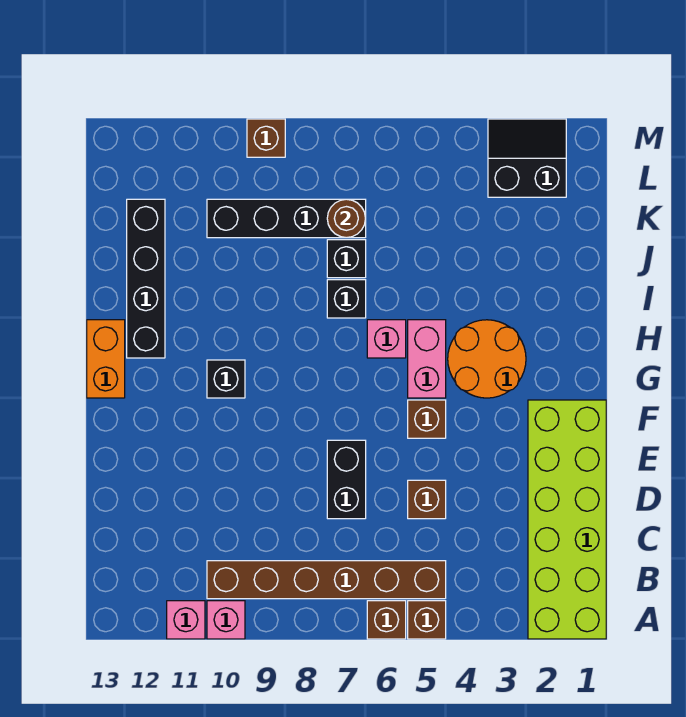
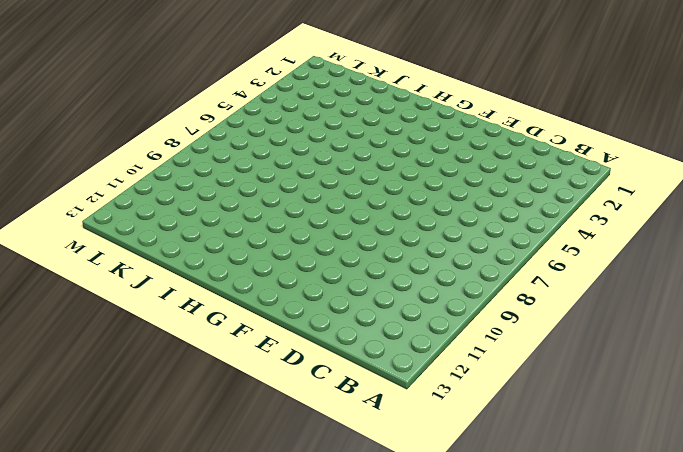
none -> lime 2x6 brick [528,400,606,639]
none -> brown 1x1 brick [408,601,446,639]
none -> brown 1x1 brick [367,601,406,639]

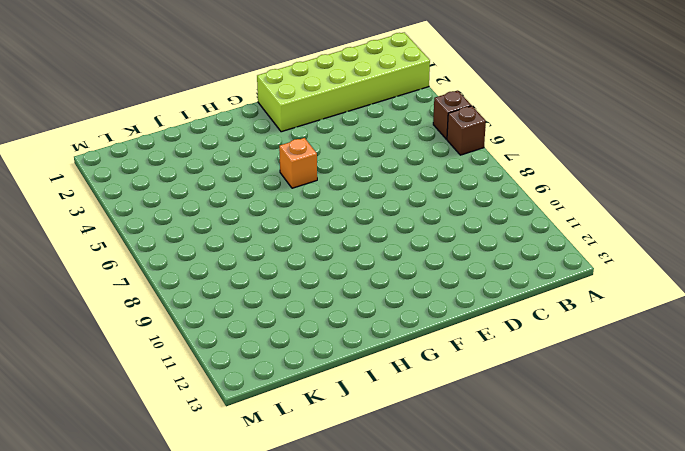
orange 1x1 brick [279,138,317,188] -> pink 1x2 brick [408,320,446,398]
none -> pink 1x1 brick [207,601,245,639]
none -> pink 1x1 brick [167,601,205,639]
none -> brown 1x6 brick [207,561,446,599]

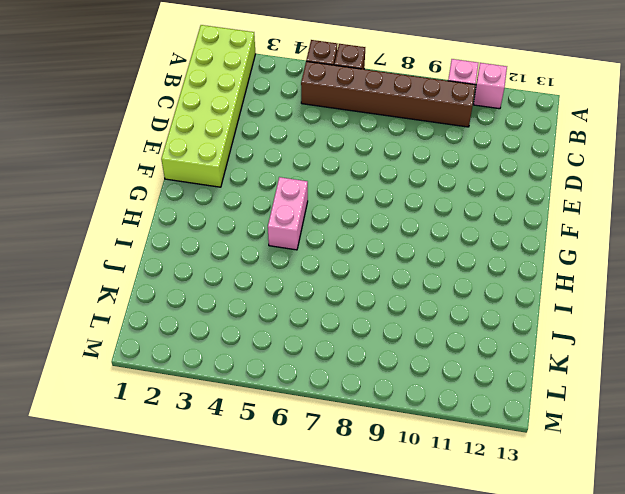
none -> brown 1x1 brick [408,480,446,519]
none -> black 1x2 brick [327,440,366,519]
none -> brown 1x1 brick [408,400,446,438]

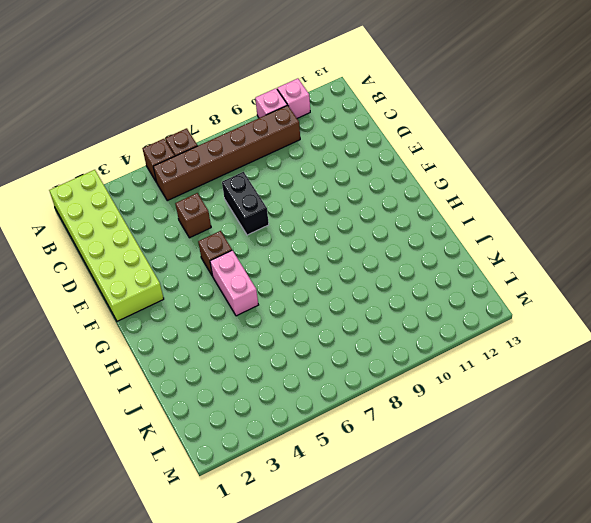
none -> orange 2x2 round brick [448,320,526,398]
none -> black 1x1 brick [207,360,245,398]
none -> orange 1x2 brick [87,320,125,398]

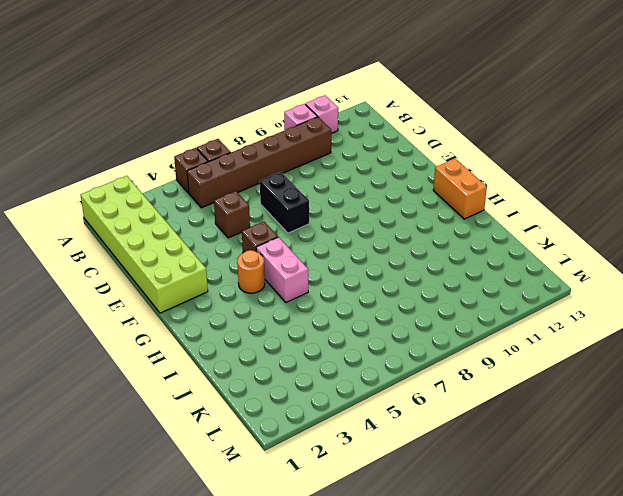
orange 1x1 round brick [237,250,265,293] -> orange 2x2 round brick [448,320,526,398]
none -> black 1x1 brick [207,360,245,398]
none -> pink 1x1 brick [367,320,406,358]
none -> black 1x4 brick [127,199,165,358]

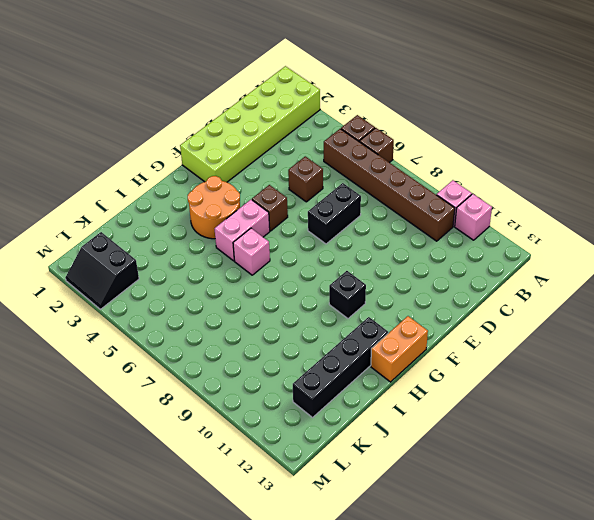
none -> black 1x1 brick [327,280,366,318]
none -> black 1x1 brick [327,240,366,278]
none -> black 1x4 brick [207,199,366,238]

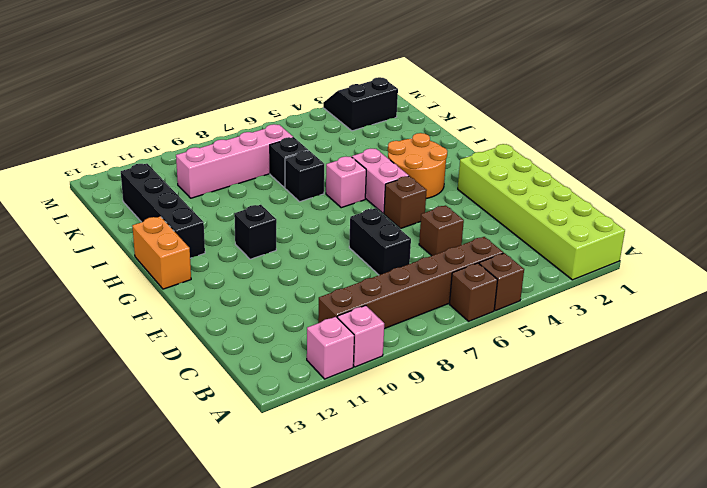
pink 1x4 brick [176,124,293,198] -> black 1x4 brick [207,199,366,238]
none -> brown 1x1 brick [247,119,285,157]
none -> brown 1x1 round brick [327,199,366,238]

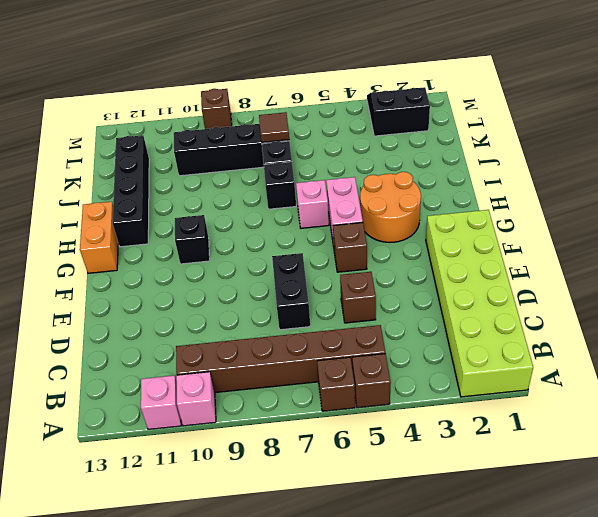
brown 1x1 tile [259,112,289,142] -> brown 1x1 round brick [327,199,366,238]

